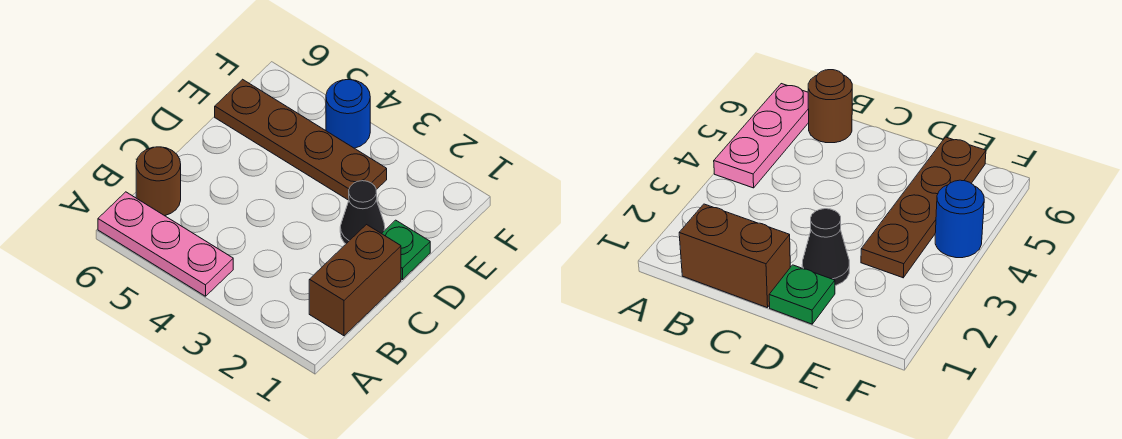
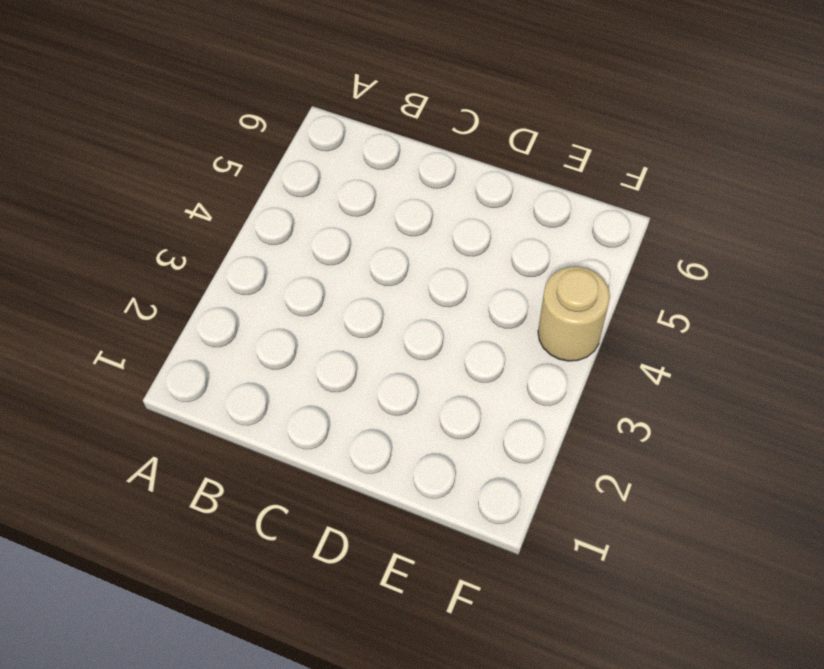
tan 1x1 round brick [538,266,610,361] -> blue 1x1 round brick [326,80,370,148]
none -> pink 1x3 plate [98,192,233,296]
none -> brown 1x2 brick [309,225,401,336]

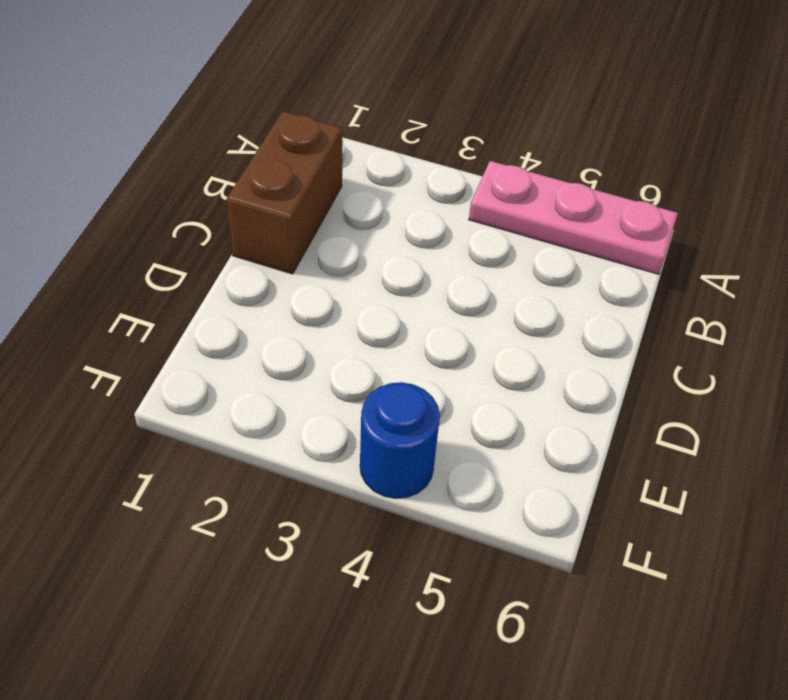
none -> brown 1x1 round brick [136,147,181,216]
none -> green 1x1 plate [382,220,430,280]

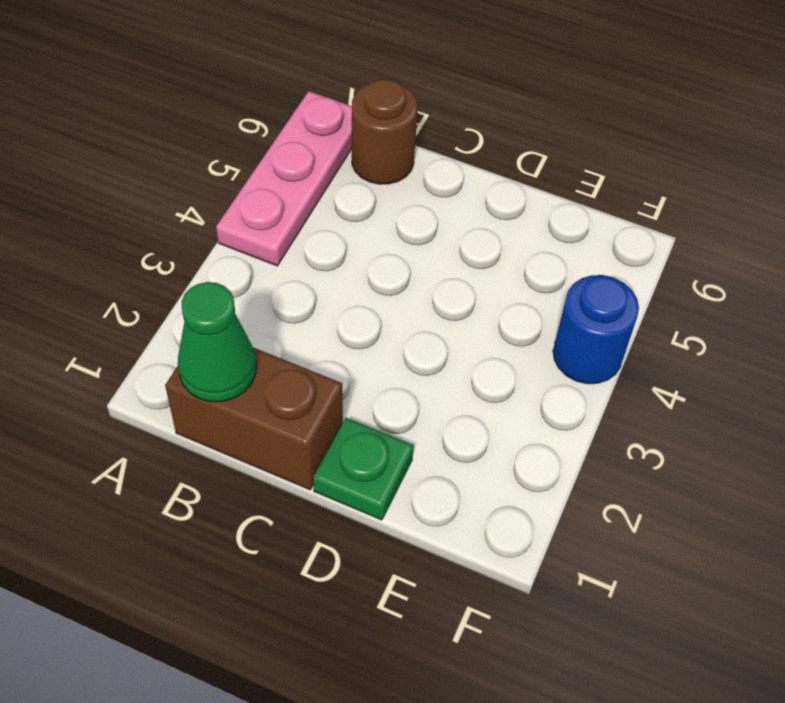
green 1x1 cone [178,282,256,402] -> none
none -> black 1x1 cone [340,181,385,244]
none -> brown 1x4 plate [215,79,387,200]

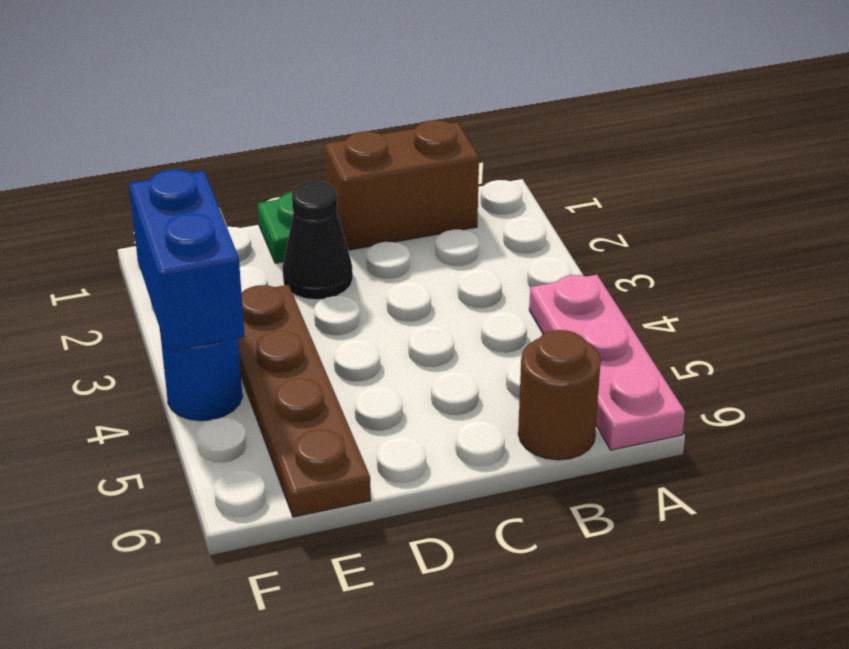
blue 1x2 brick [129,169,245,351] -> none

